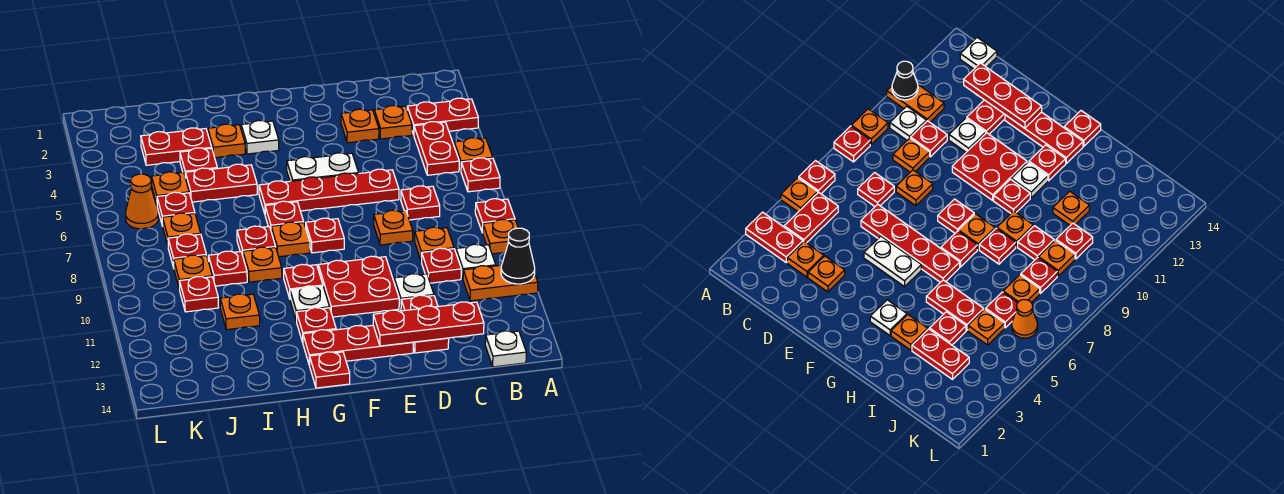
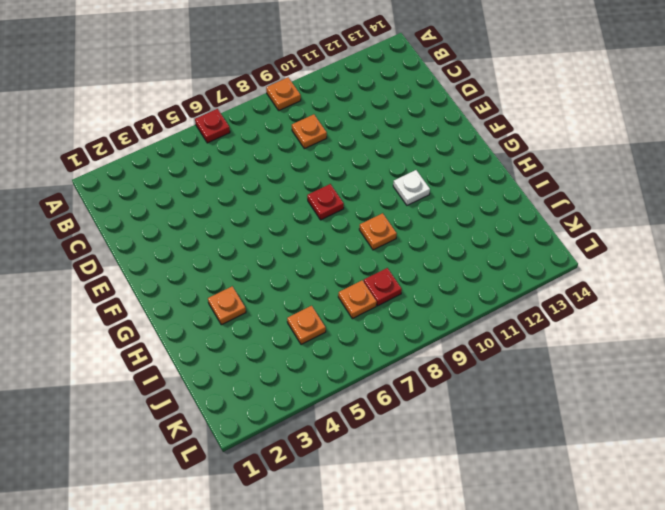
none -> red 1x2 plate [407,98,478,135]
none -> orange 1x1 plate [454,138,493,171]
none -> red 1x1 plate [475,199,515,233]
none -> orange 1x2 plate [463,265,538,301]

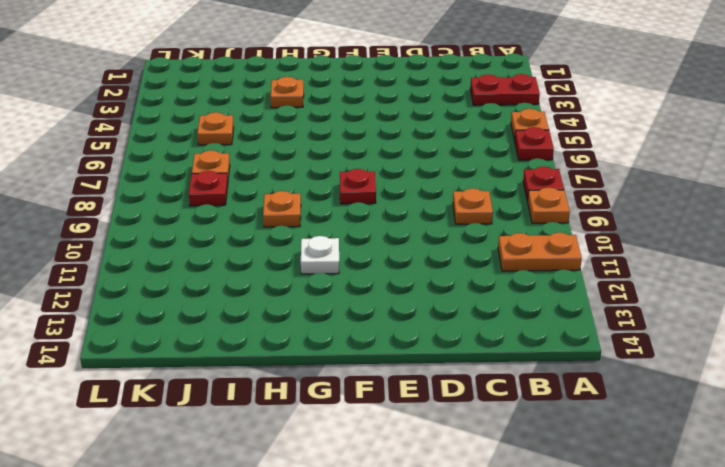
none -> red 1x2 plate [414,122,459,175]
none -> white 1x1 plate [456,244,496,278]
none -> white 1x1 plate [485,331,526,367]
none -> orange 1x1 plate [374,106,412,139]

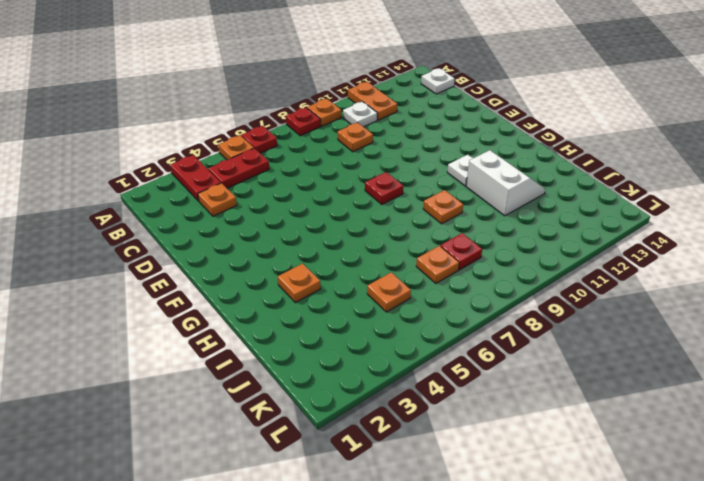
white 2x2 slope [466,150,545,216] -> orange 1x1 plate [220,294,260,330]
none -> red 1x1 plate [401,186,440,220]
none -> red 1x1 plate [422,248,461,283]
none -> orange 1x1 plate [341,109,379,143]
none -> red 1x4 plate [259,169,399,214]

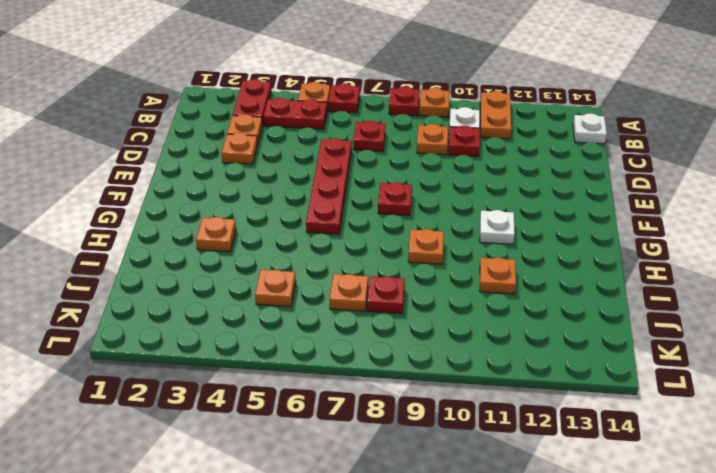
none -> orange 1x1 plate [374,210,413,245]
none -> white 1x1 plate [394,274,434,308]
none -> red 1x2 plate [401,295,449,353]
none -> white 1x2 plate [287,153,359,181]

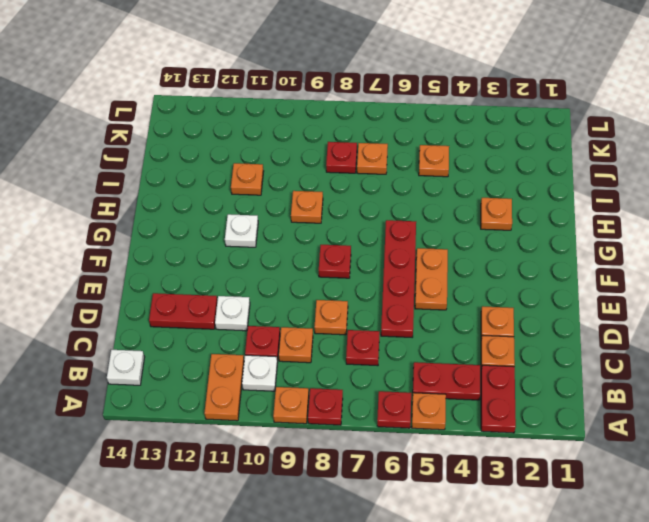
orange 1x2 plate [415,248,448,310] -> white 1x2 plate [287,153,359,181]
none -> red 2x2 plate [318,256,399,317]
none -> red 1x3 plate [303,325,413,365]
none -> white 1x1 plate [241,120,279,154]
none -> red 1x1 plate [265,201,304,229]

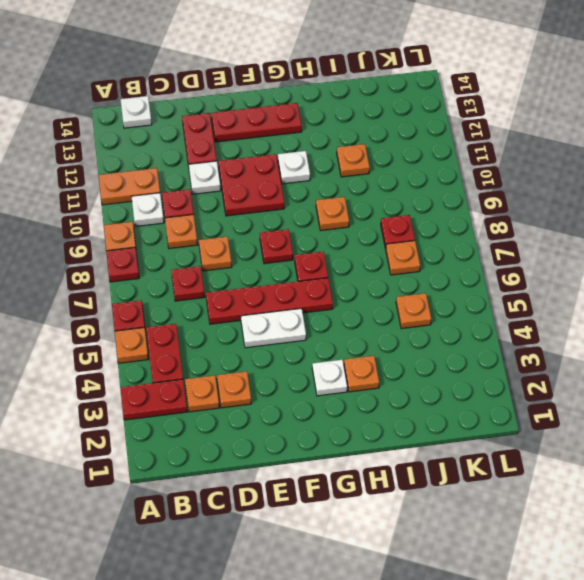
none -> orange 1x1 plate [271,222,310,257]
none -> red 1x1 plate [284,264,323,298]
none -> red 1x1 plate [297,308,336,342]
none -> red 1x1 plate [309,352,350,388]

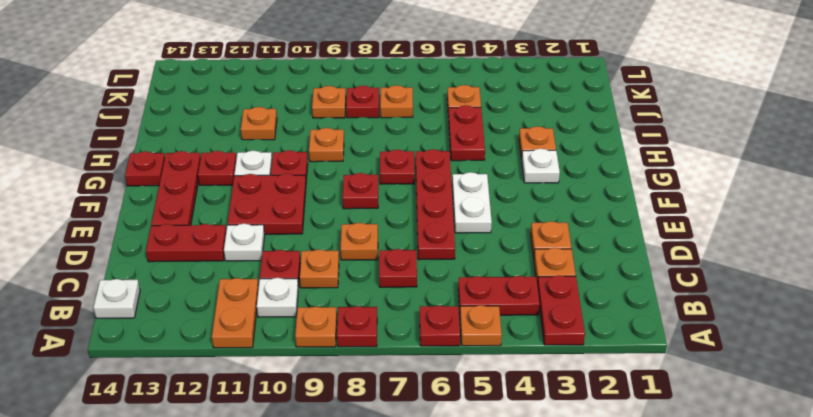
none -> orange 1x1 plate [271,222,310,257]
none -> red 1x1 plate [237,226,276,255]
none -> red 1x2 plate [141,128,212,165]
none -> red 1x1 plate [180,148,217,178]

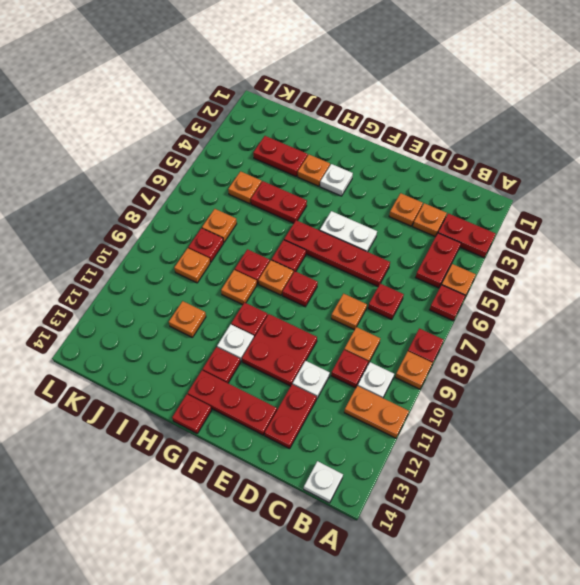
none -> red 1x1 plate [180,148,217,178]
none -> red 1x1 plate [208,251,247,286]
none -> red 1x1 plate [157,192,195,226]
none -> red 1x1 plate [180,277,218,312]

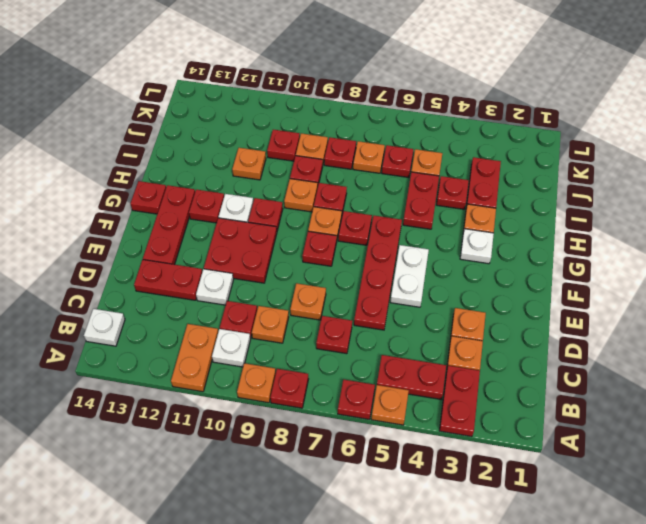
none -> orange 1x1 cone [126,174,158,229]
none -> black 1x1 cone [501,228,535,284]
none -> red 1x3 plate [373,302,484,346]

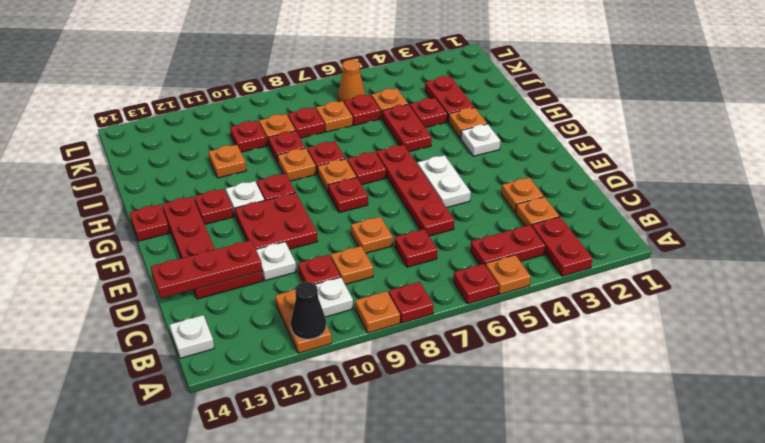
red 1x3 plate [151,240,262,298] -> red 1x3 plate turned to [373,302,484,346]

